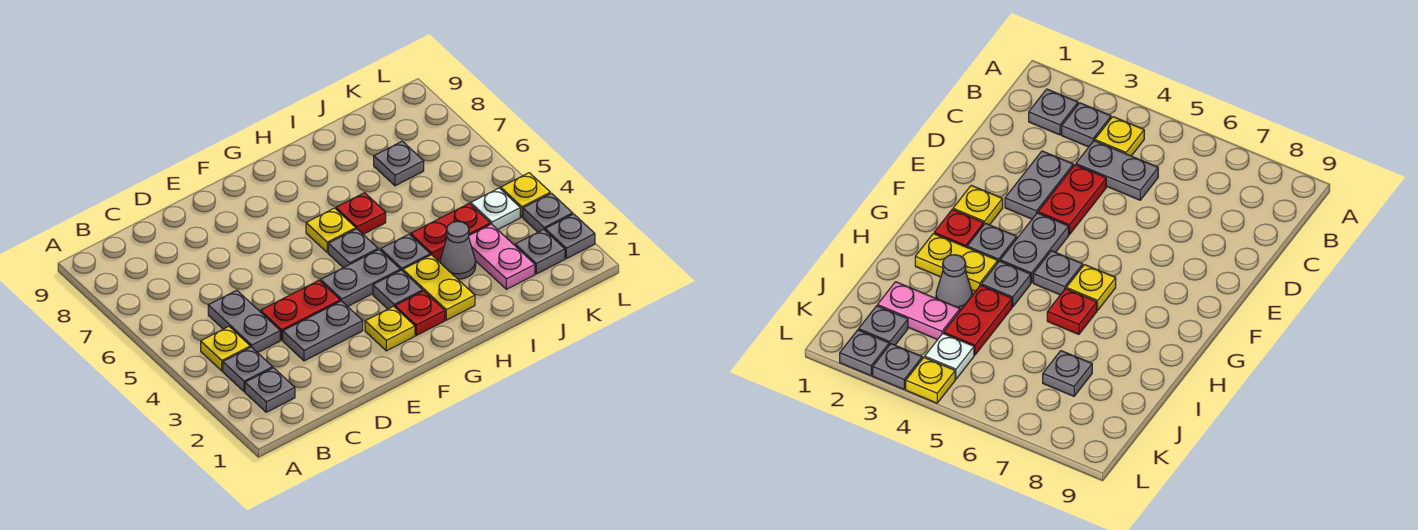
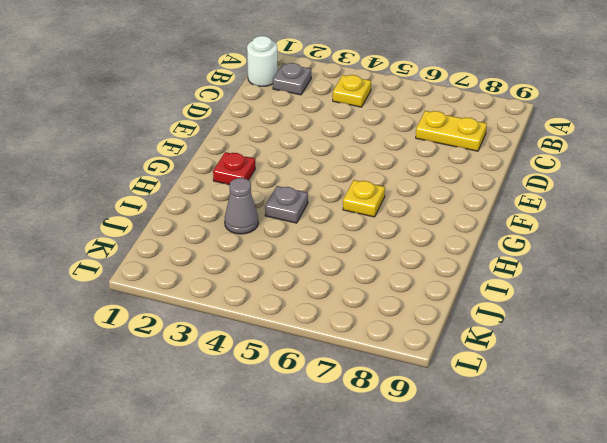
white 1x1 round brick [247,36,278,86] -> none
yellow 1x2 plate [416,111,487,151] -> yellow 1x2 plate moved to [403,255,475,320]
none -> grey 1x1 plate [223,347,273,392]
none -> grey 1x2 plate [208,290,280,353]
none -> grey 1x2 plate [283,301,363,361]

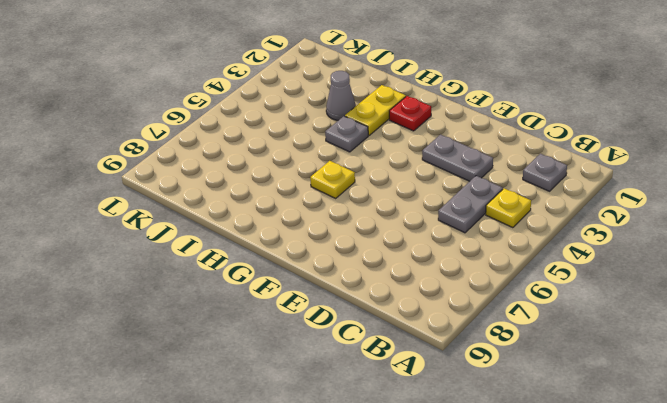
none -> grey 1x1 plate [223,347,273,392]
none -> red 1x2 plate [261,280,340,340]
none -> yellow 1x1 plate [365,306,415,351]

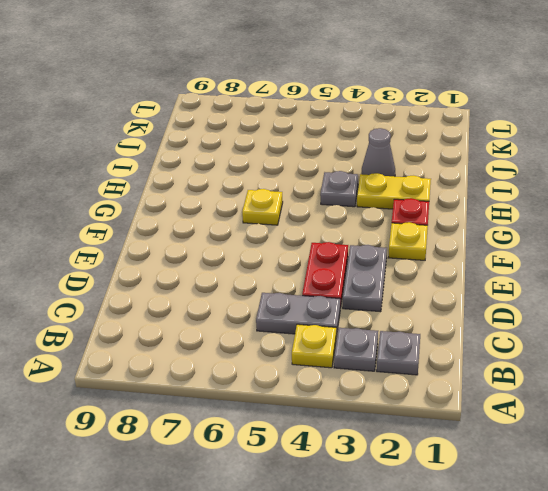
none -> grey 1x2 plate [321,250,400,307]
none -> grey 1x1 plate [373,270,423,309]
none -> grey 1x1 plate [328,229,378,268]

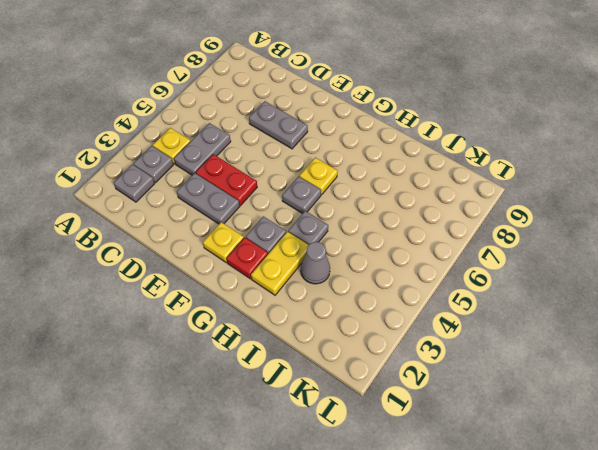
grey 1x2 plate [249,101,308,149] -> grey 1x2 plate moved to [321,250,400,307]
none -> red 1x1 plate [336,193,386,234]
none -> red 1x2 plate [411,204,490,260]
none -> pink 1x2 plate [468,224,535,289]

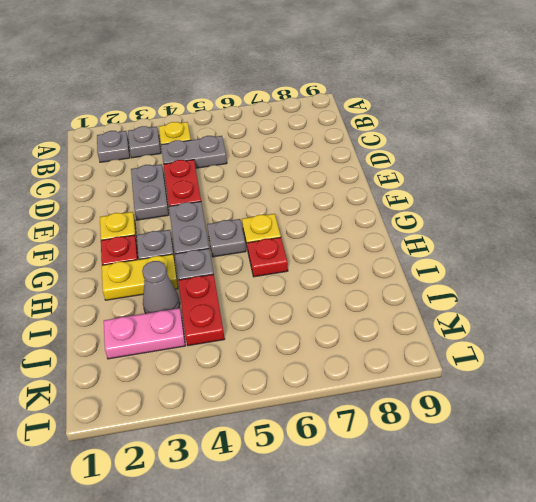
none -> grey 1x1 plate [374,141,424,186]
none -> grey 1x1 plate [515,229,565,274]
none -> white 1x1 plate [471,188,520,230]

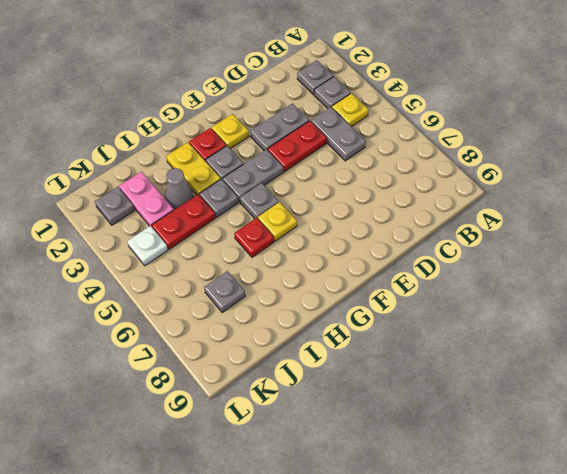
none -> grey 1x1 plate [545,214,595,259]
none -> grey 1x1 plate [523,193,573,232]
none -> yellow 1x1 plate [501,173,550,217]

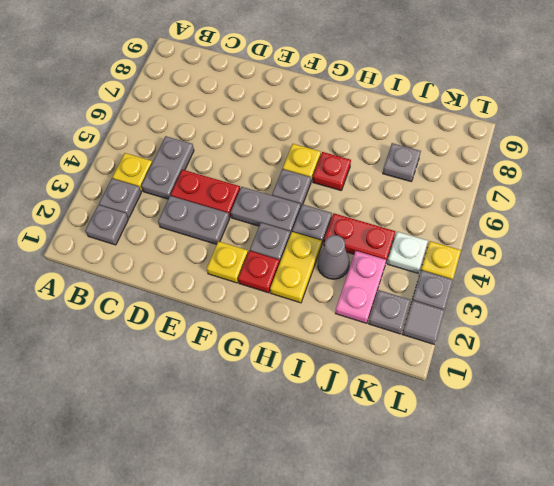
grey 1x1 tile [402,300,445,344] -> grey 1x1 plate [545,214,595,259]

